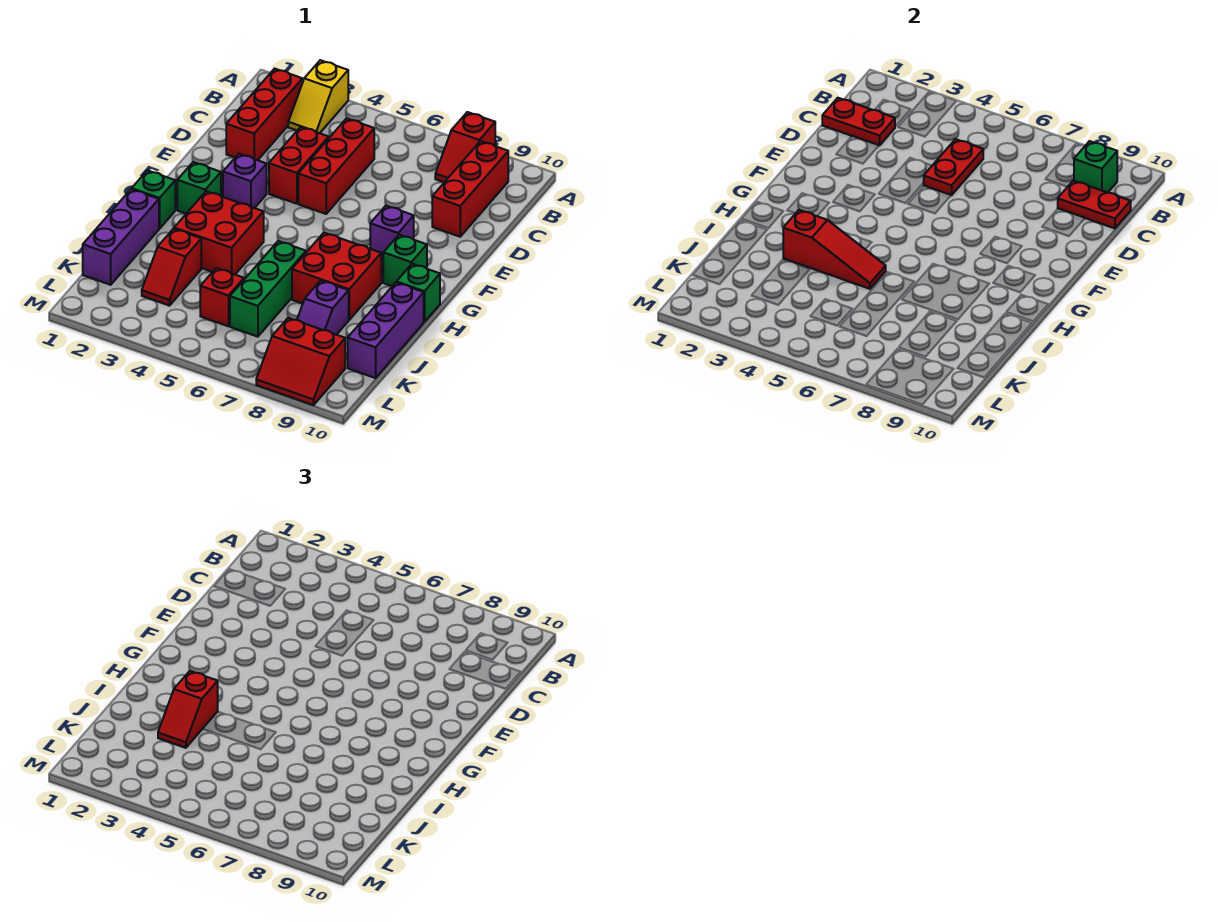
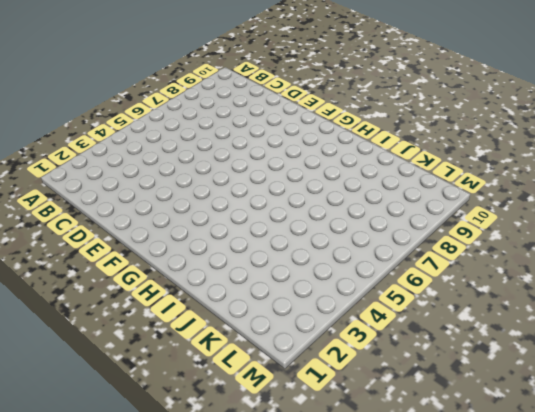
none -> yellow 1x2 slope [288,60,348,133]
none -> red 1x2 slope [435,112,495,182]
none -> red 1x3 brick [226,69,302,160]

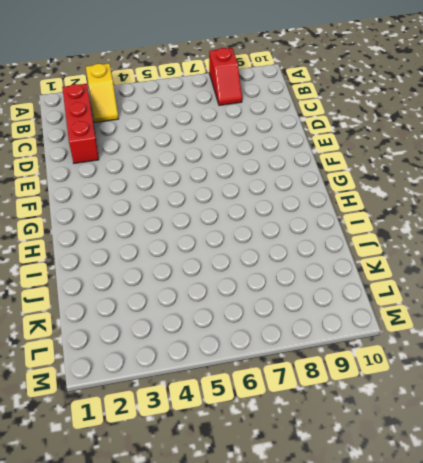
none -> red 1x3 brick [432,141,508,237]
none -> red 1x3 brick [298,118,374,214]
none -> red 1x2 brick [269,127,329,204]

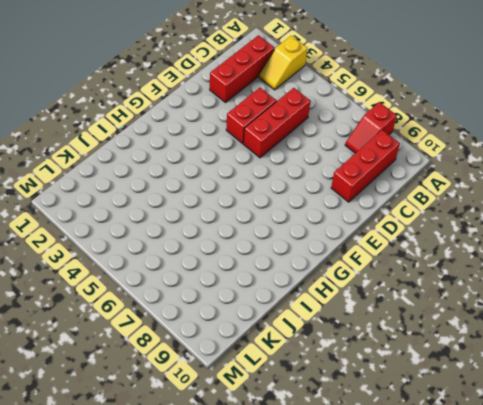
none -> purple 1x1 brick [223,154,267,208]
none -> purple 1x1 brick [370,206,414,258]
none -> green 1x1 brick [177,162,221,214]

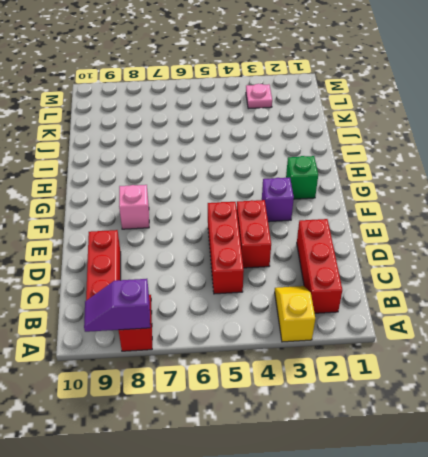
purple 1x2 slope [84,279,150,332] -> purple 1x2 slope turned to [297,280,349,335]
pink 1x1 brick [119,185,149,229] -> purple 1x1 brick [370,206,414,258]
pink 1x1 plate [246,84,272,109] -> none
none -> green 1x1 brick [383,235,427,286]
none -> green 1x1 brick [132,170,175,229]
none -> red 2x2 brick [174,191,264,274]

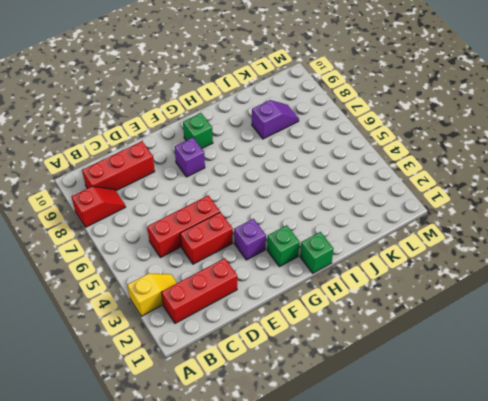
none -> red 2x2 brick [174,191,264,274]
none -> red 2x2 brick [292,233,381,320]
none -> green 1x1 brick [397,264,440,322]

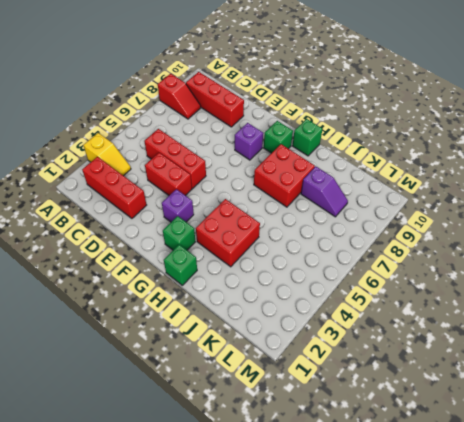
none -> purple 1x3 brick [83,189,159,285]
none -> green 1x3 brick [230,241,306,337]
none -> purple 1x3 brick [348,282,424,378]

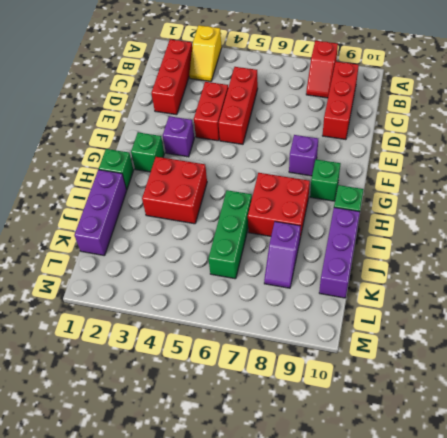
none -> red 1x2 slope [142,229,201,306]
none -> red 1x1 brick [200,268,244,326]
none -> red 2x2 slope [256,318,345,405]

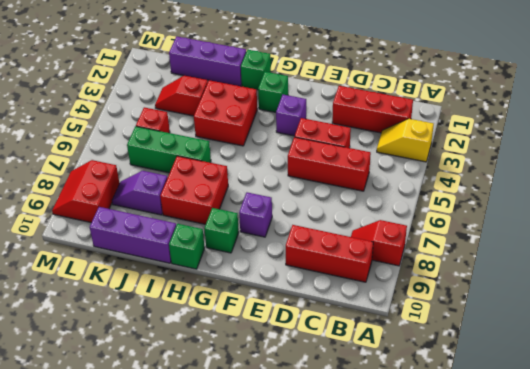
none -> green 1x1 brick [1074,141,1117,193]
none -> red 1x2 plate [822,98,895,146]
none -> red 1x2 plate [924,139,983,195]

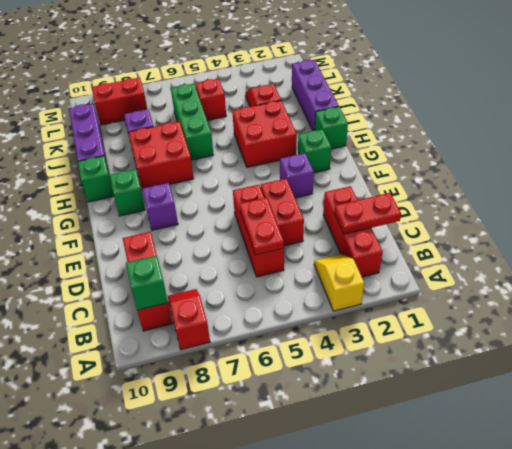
none -> red 1x2 plate [1058,181,1131,228]
none -> red 1x3 slope [783,210,886,289]
none -> red 1x2 slope [158,671,218,748]

